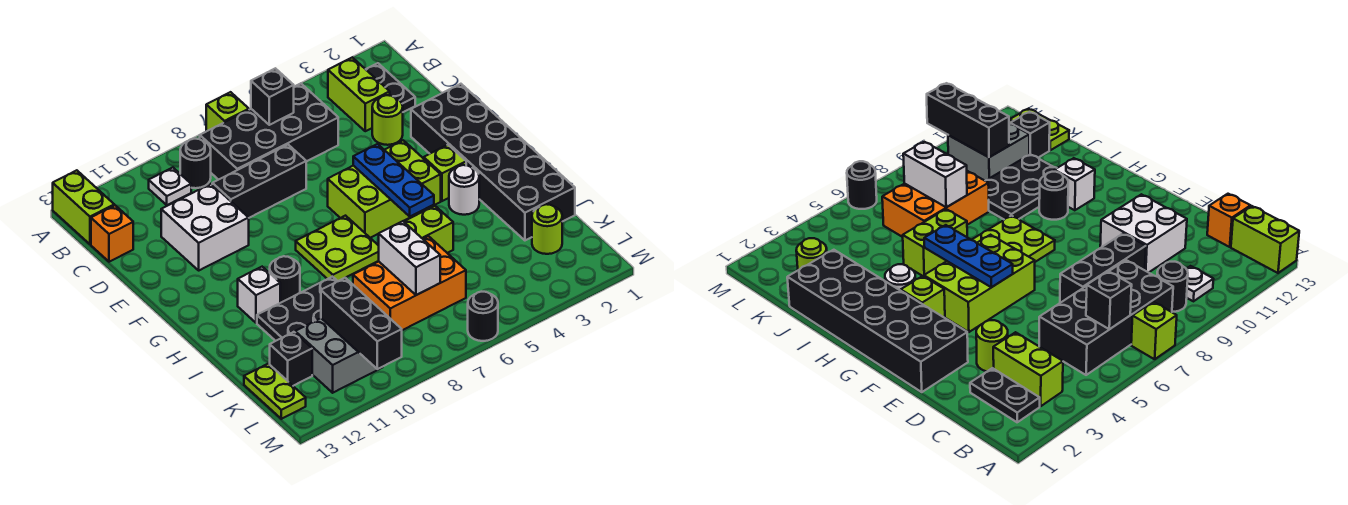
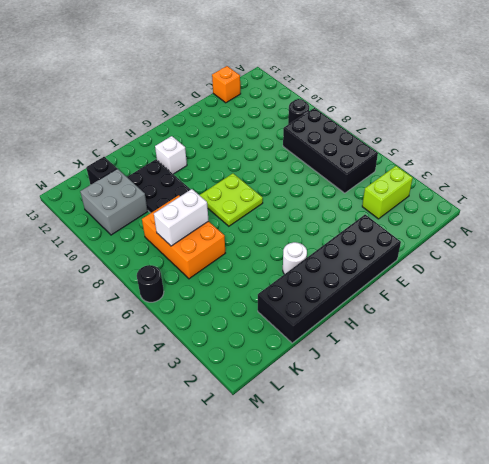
none -> lime 1x1 brick [206,92,249,131]
none -> lime 1x2 brick [53,170,114,244]
none -> black 1x2 plate [366,63,415,112]
none -> white 1x1 plate [149,168,191,205]

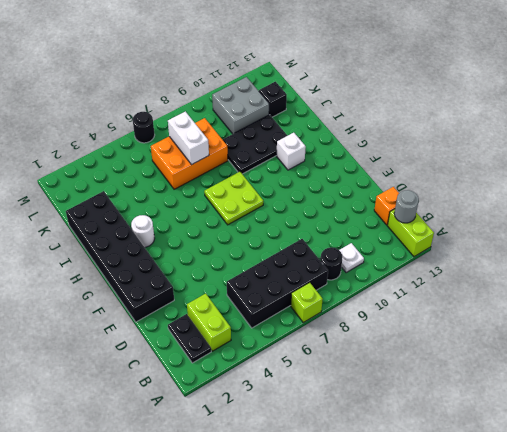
grey 1x1 round brick [394,190,419,223] -> none
none -> lime 1x1 round brick [372,95,403,145]
none -> black 1x3 brick [212,145,306,218]
none -> white 2x2 brick [161,184,249,270]
none -> lime 2x3 brick [328,140,441,238]

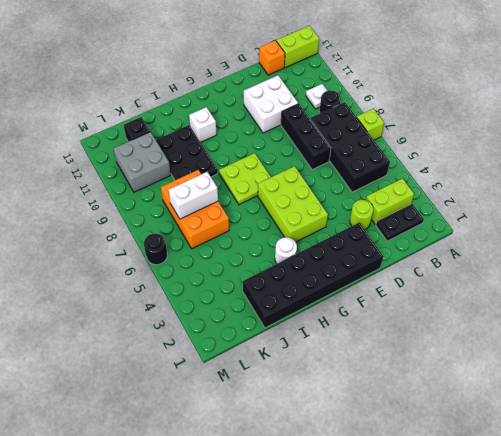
none -> lime 1x1 brick [424,145,466,201]
none -> black 1x1 round brick [270,256,300,303]
none -> lime 1x2 brick [404,206,453,253]
none -> lime 1x1 round brick [532,204,562,254]

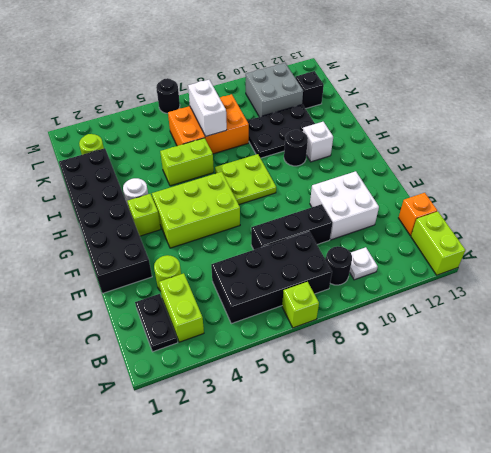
none -> lime 1x2 plate [244,364,306,419]
none -> black 1x1 brick [251,68,294,125]
none -> blue 1x3 plate [353,144,434,216]
none -> black 1x3 brick [321,278,402,369]

